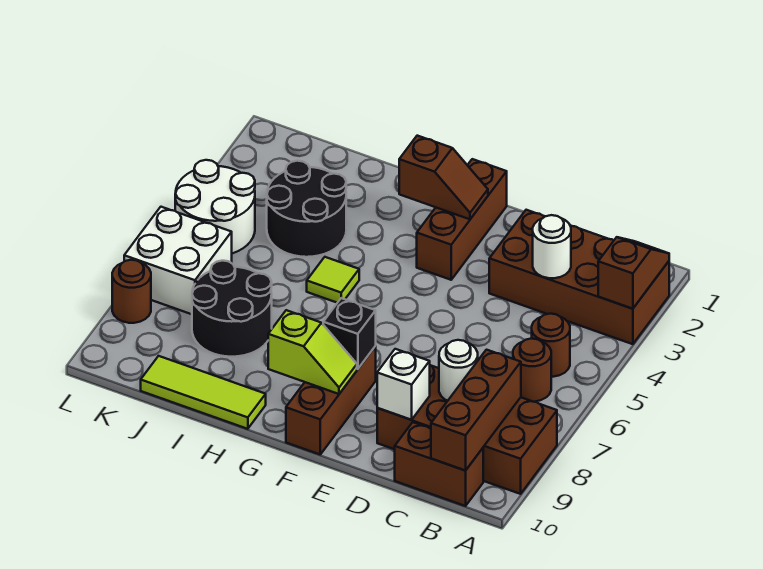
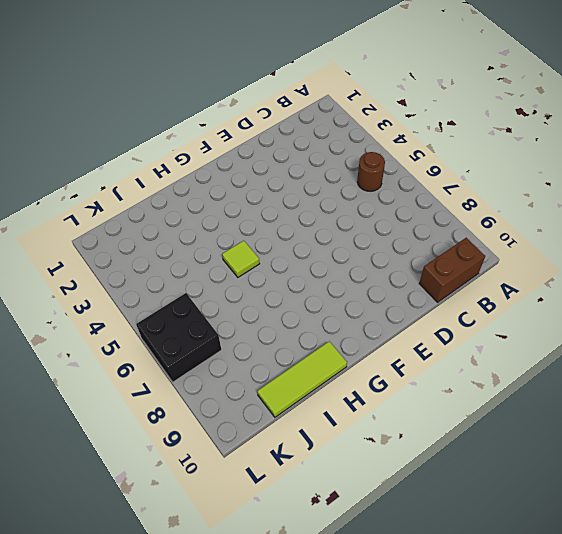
black 2x2 brick [136,293,221,382] -> white 2x2 brick [124,207,232,314]
none -> brown 2x4 brick [489,210,669,344]
none -> brown 2x4 brick [377,365,557,494]
none -> brown 1x1 round brick [513,338,551,402]

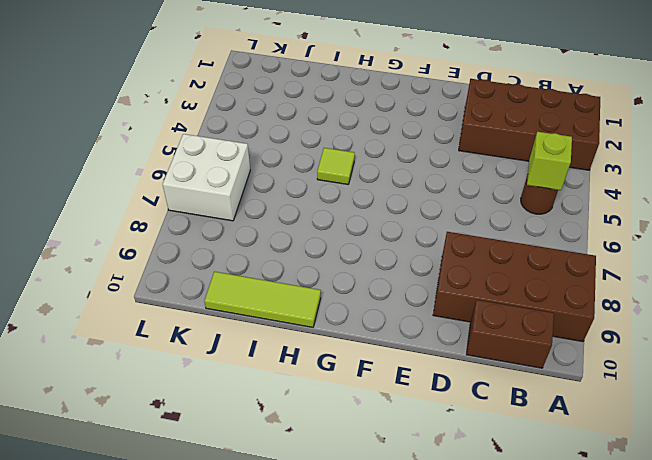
lime 1x1 brick [527,132,572,190] -> none
none -> brown 1x1 round brick [513,338,551,402]
none -> brown 1x3 brick [417,159,507,280]
none -> brown 1x3 brick [286,346,376,454]

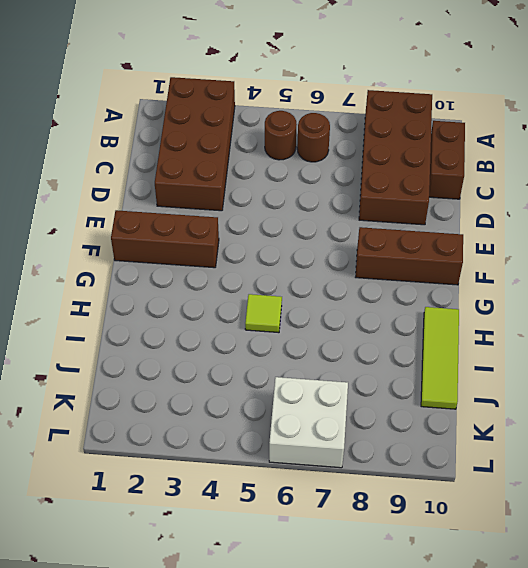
none -> black 2x2 round brick [267,161,346,257]
none -> black 2x2 round brick [192,261,272,357]
none -> white 2x2 round brick [175,160,255,253]

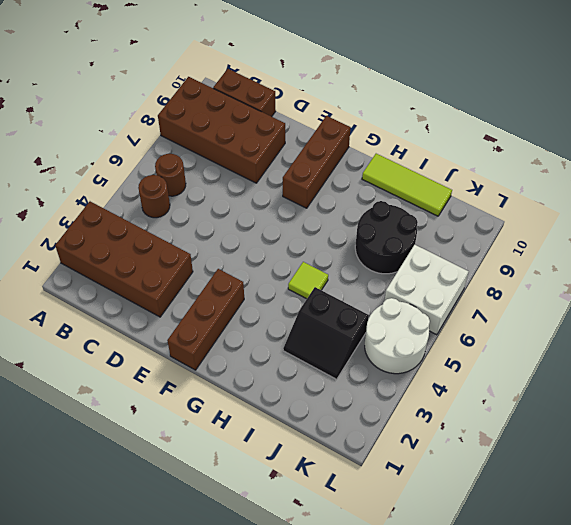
black 2x2 slope [283,287,369,379] -> black 2x2 round brick [267,161,346,257]
none -> brown 1x1 round brick [112,260,151,323]
none -> brown 1x2 slope [598,237,669,309]
none -> brown 1x3 brick [431,350,521,471]

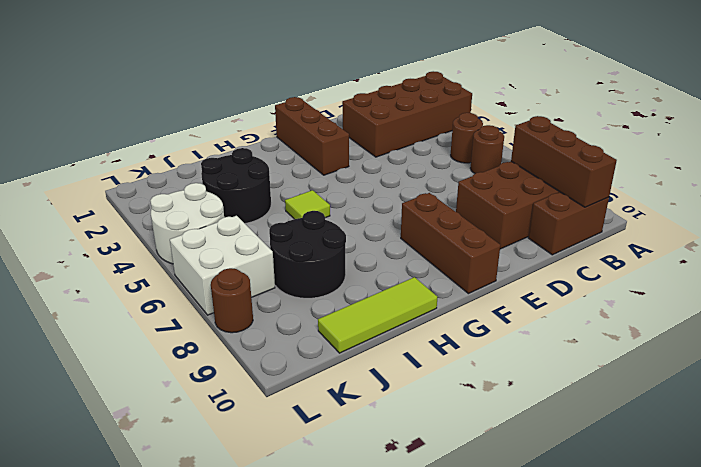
none -> brown 1x2 slope [598,237,669,309]
none -> white 1x1 round brick [533,215,571,278]
none -> white 1x1 round brick [439,340,478,401]

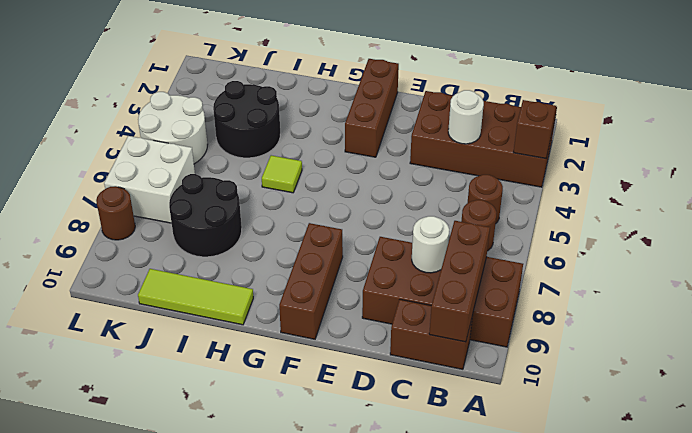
none -> white 1x1 brick [377,349,430,420]
none -> brown 1x2 slope [399,136,488,219]
none -> black 1x1 brick [323,298,376,369]

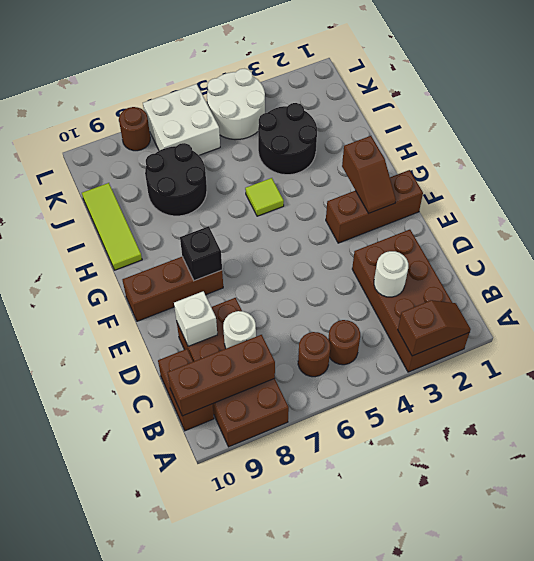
none -> lime 1x2 slope [268,310,357,394]

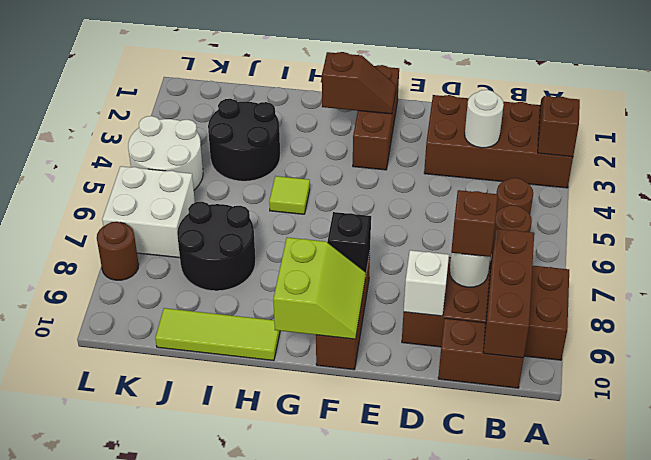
brown 1x1 brick [451,190,498,257] -> none
lime 2x2 slope [273,237,366,339] -> lime 1x2 slope [268,310,357,394]

